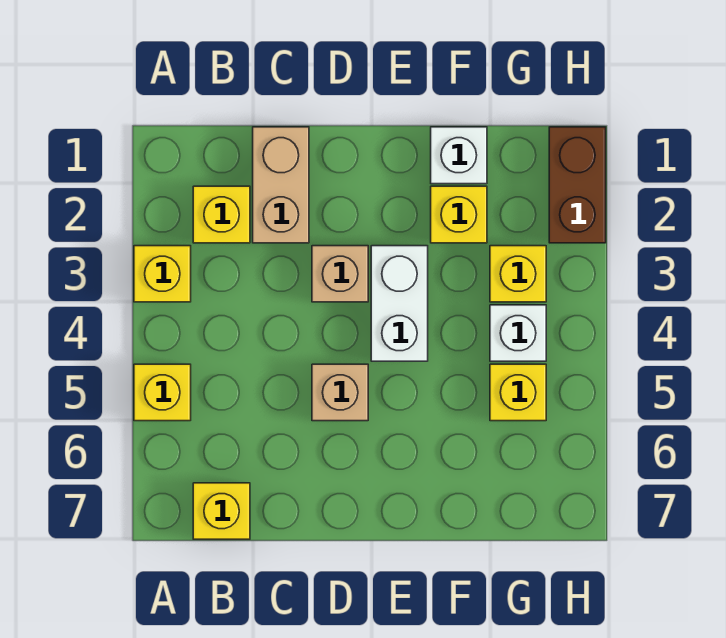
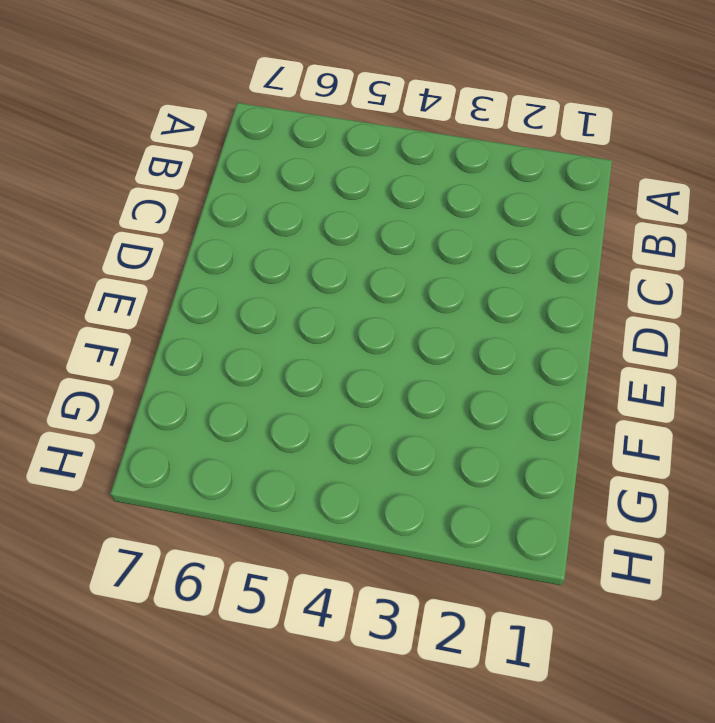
none -> yellow 1x1 brick [134,246,191,302]
none -> yellow 1x1 brick [134,364,191,421]
none -> yellow 1x1 brick [193,186,250,243]

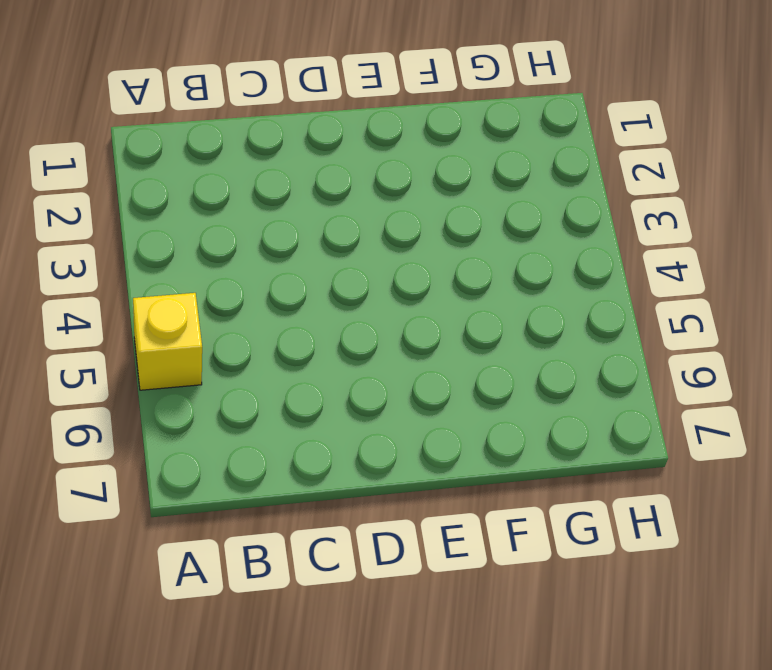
none -> yellow 1x1 brick [134,246,191,302]
none -> yellow 1x1 brick [193,186,250,243]
none -> yellow 1x1 brick [193,483,250,539]

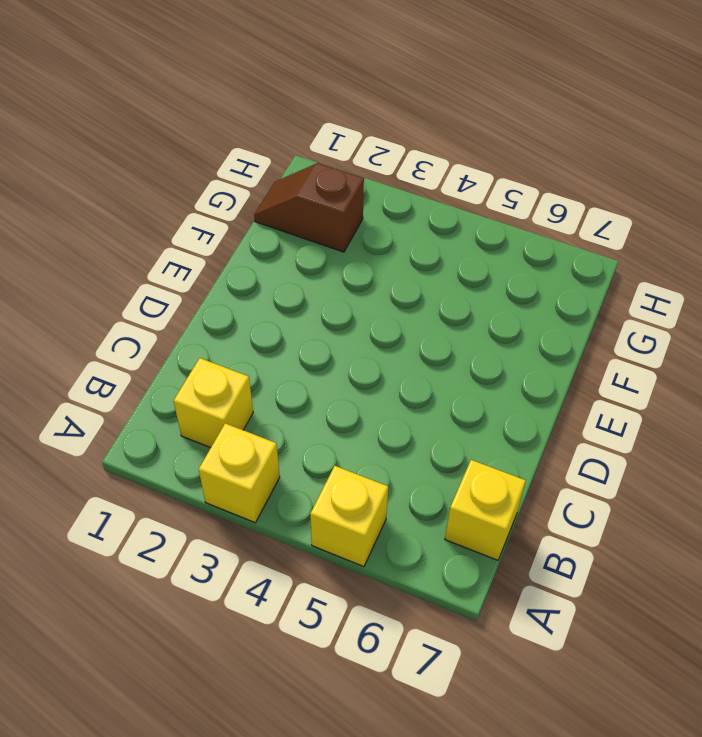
brown 1x2 slope [254,163,364,252] -> none
none -> tan 1x2 brick [253,127,309,243]
none -> tan 1x1 brick [312,246,368,302]
none -> tan 1x1 brick [312,364,368,421]

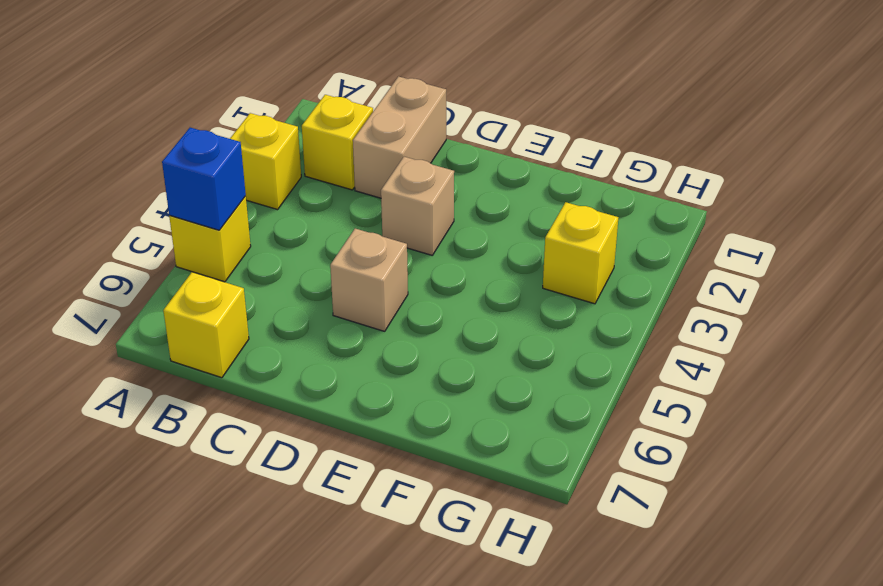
blue 1x1 brick [162,128,246,230] -> none
none -> white 1x2 brick [371,246,428,361]
none -> white 1x1 brick [431,127,487,184]
none -> yellow 1x1 brick [431,186,487,243]

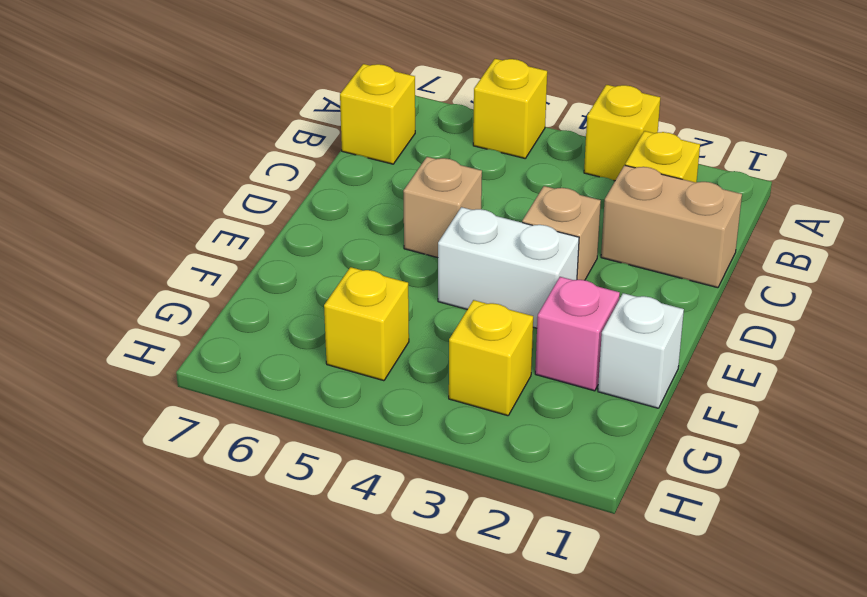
pink 1x1 brick [535,277,620,391] -> yellow 1x1 brick [431,186,487,243]
none -> white 1x1 brick [490,305,546,361]
none -> brown 1x2 brick [549,127,606,243]

